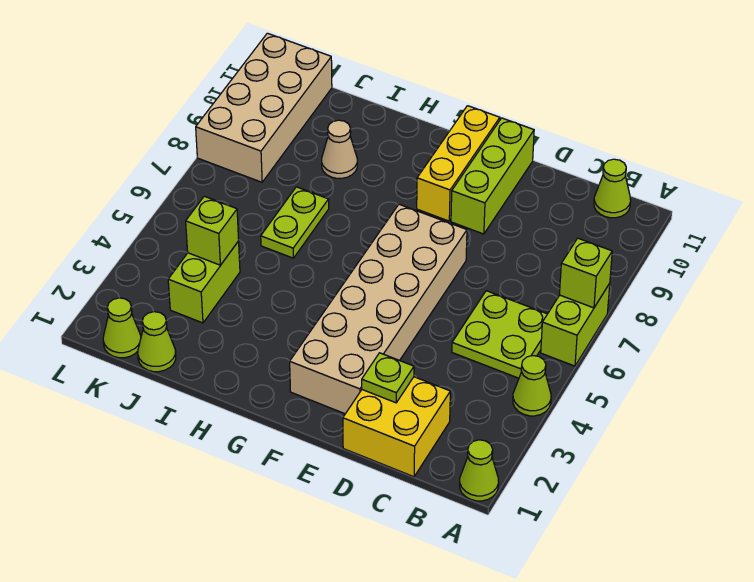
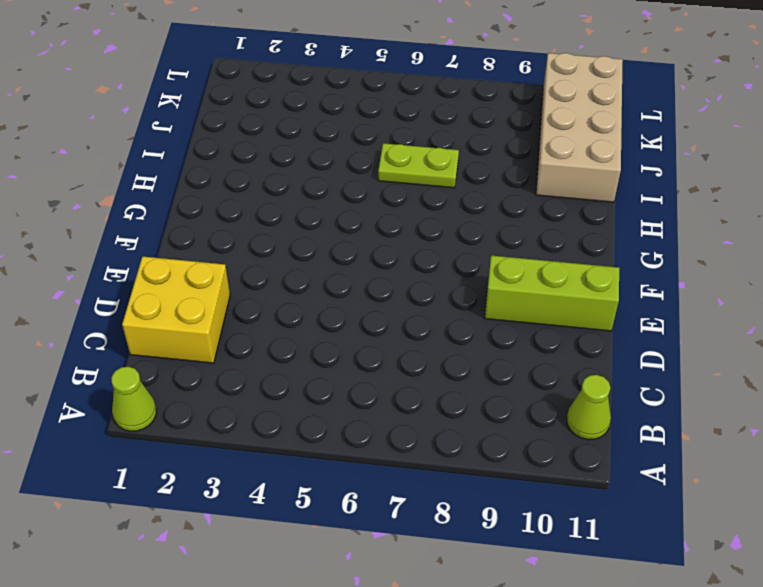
tan 2x4 brick [536,53,623,202] -> tan 2x4 brick turned to [196,33,332,182]
none -> lime 1x1 cone [513,356,551,416]
none -> lime 1x2 brick [541,284,610,366]
none -> lime 2x2 plate [452,291,547,378]

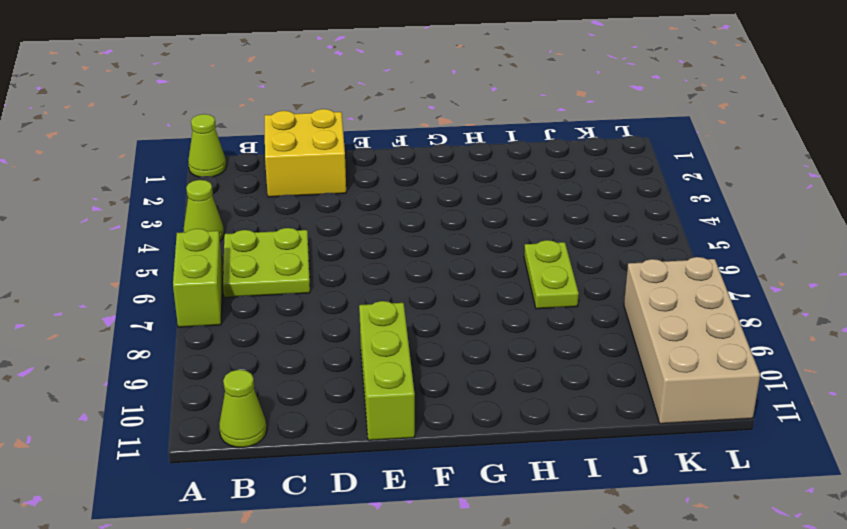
none -> tan 2x6 brick [290,204,467,414]
none -> yellow 1x3 brick [417,106,500,221]
none -> tan 1x1 cone [322,120,357,178]

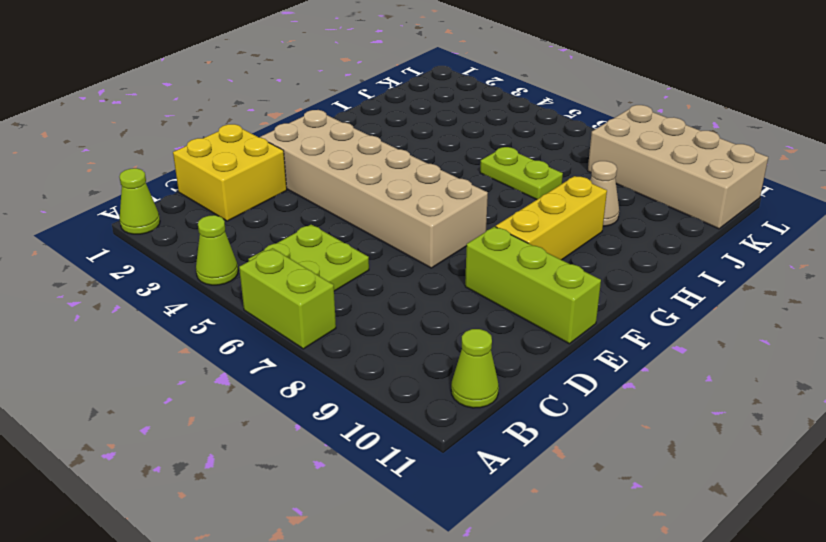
yellow 1x3 brick [496,176,607,260] -> yellow 1x3 brick turned to [417,106,500,221]
none -> lime 1x1 cone [138,312,176,372]
none -> lime 1x2 brick [168,241,240,323]
none -> lime 1x1 cone [103,298,141,358]

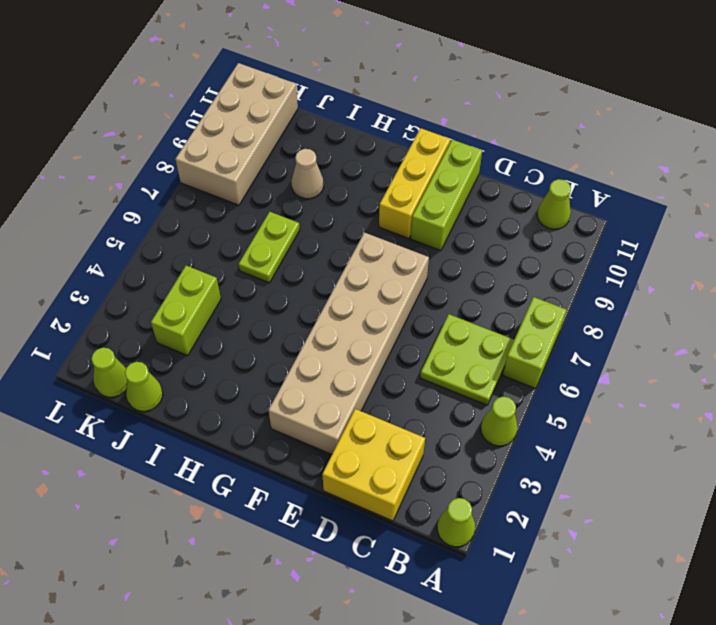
none -> lime 1x1 brick [560,238,612,308]
none -> lime 1x1 plate [362,353,414,403]
none -> lime 1x1 brick [186,196,239,265]

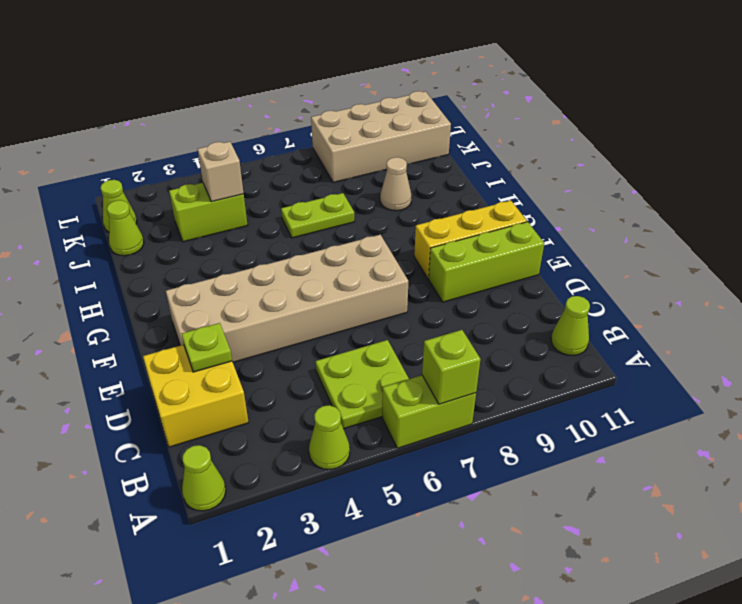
tan 1x1 brick [198,142,244,202] -> lime 1x1 brick [186,196,239,265]

